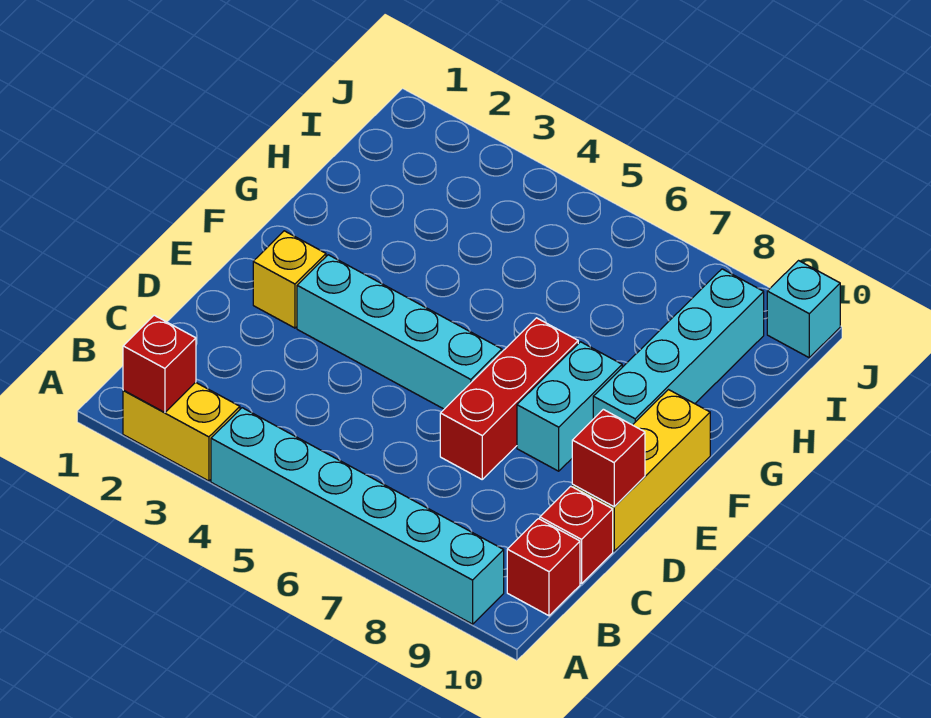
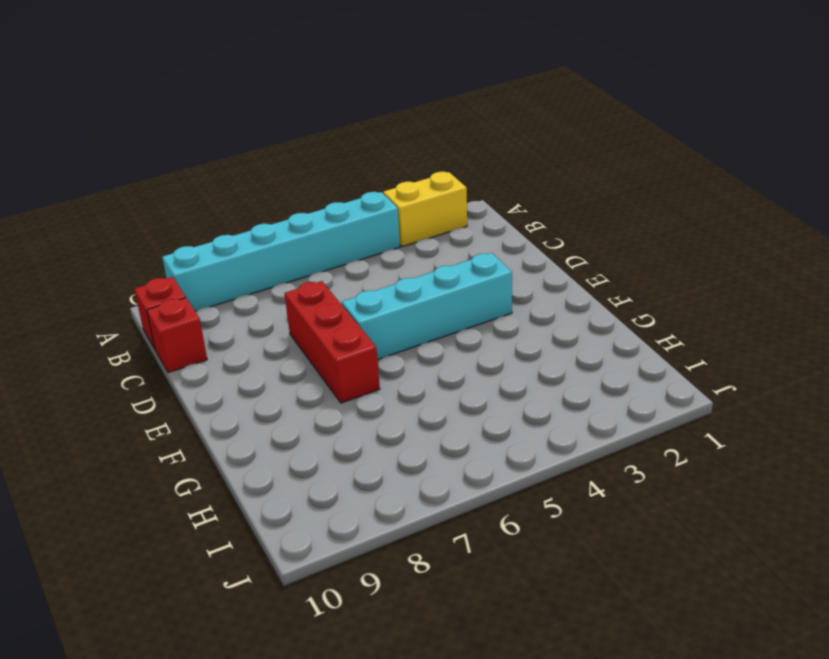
none -> yellow 1x3 brick [572,390,710,551]
none -> yellow 1x1 brick [253,231,326,328]
none -> cyan 1x2 brick [517,342,622,471]

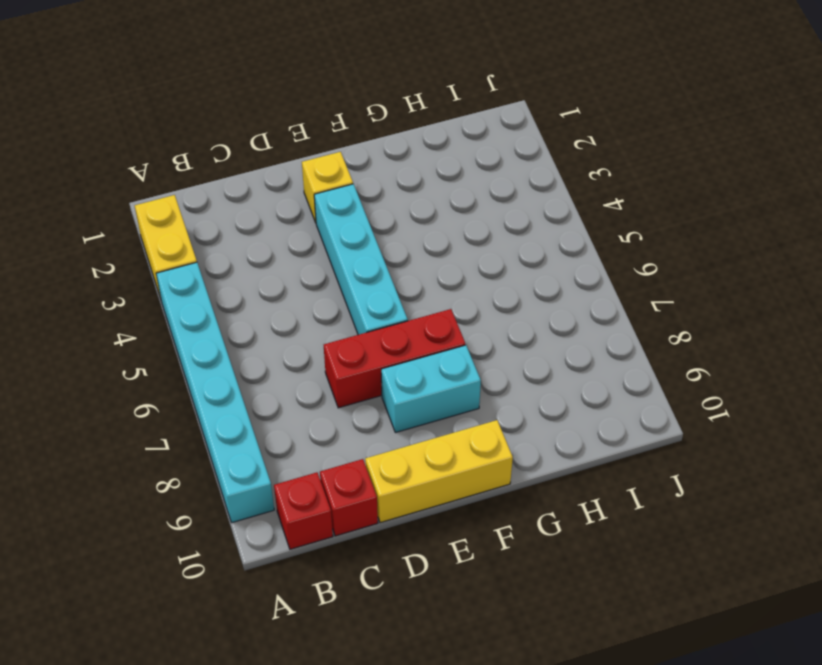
none -> cyan 1x4 brick [593,269,764,425]
none -> cyan 1x1 brick [767,261,840,358]
none -> red 1x1 brick [123,315,196,412]

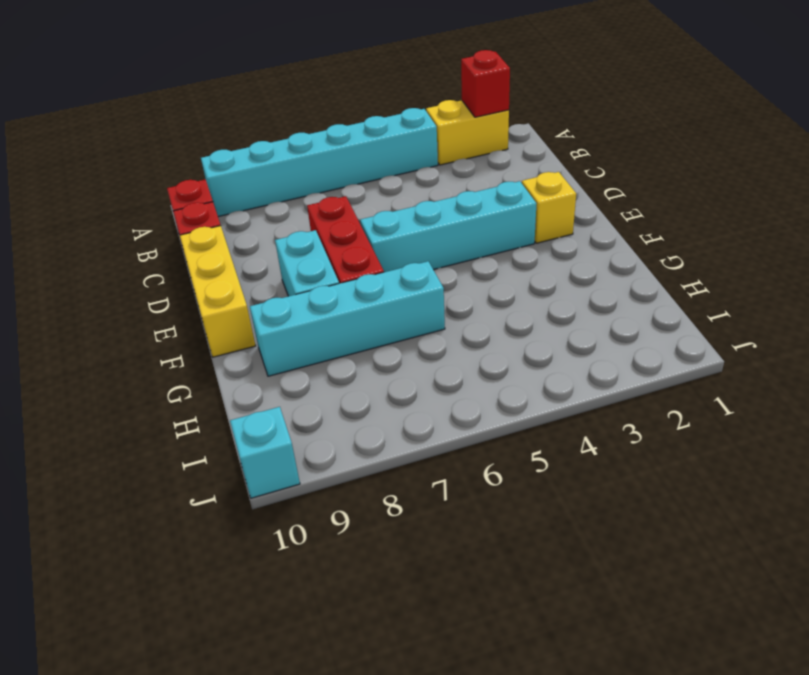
cyan 1x4 brick [250,261,445,376] -> cyan 1x4 brick turned to [593,269,764,425]
none -> red 1x1 brick [572,409,645,507]

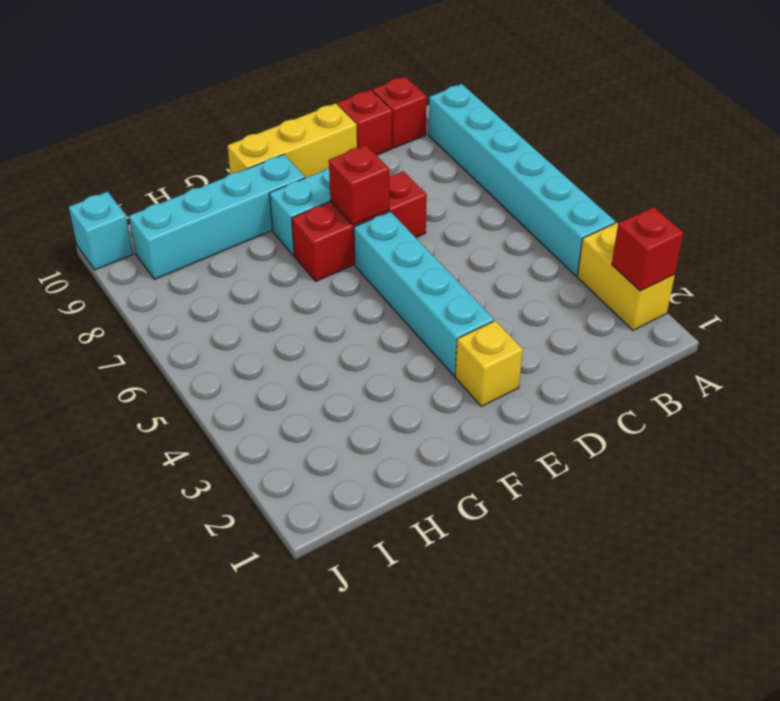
red 1x1 brick [329,145,389,225] -> red 1x1 brick moved to [572,409,645,507]

